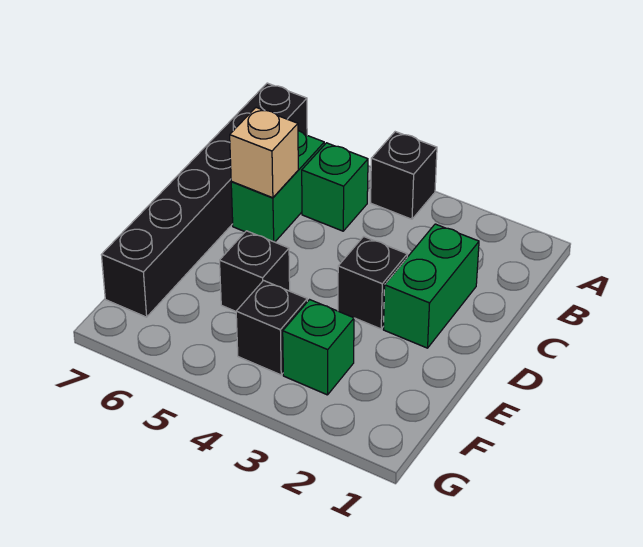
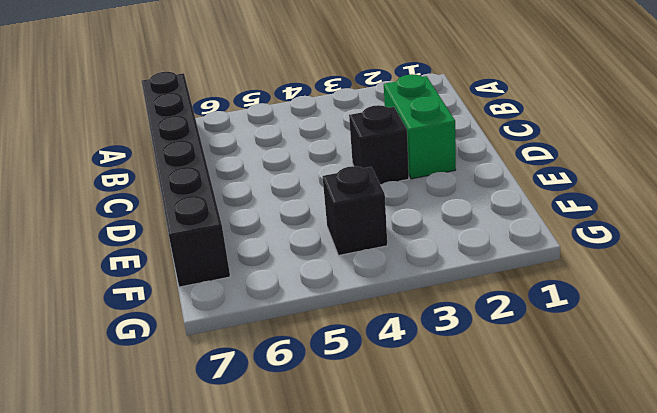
none -> black 1x1 brick [371,132,437,219]
none -> green 1x1 brick [302,143,368,231]

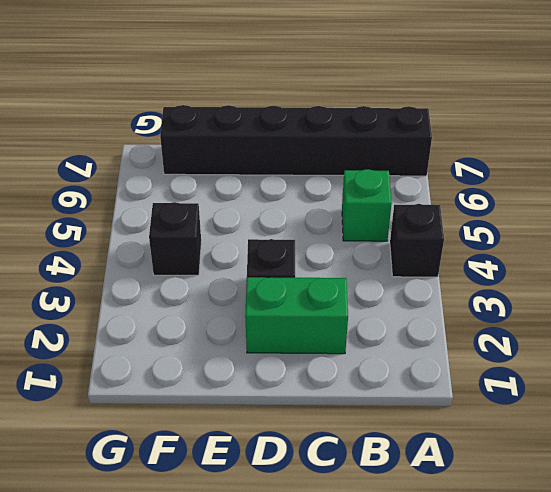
none -> green 1x2 brick [231,131,324,242]
none -> black 1x1 brick [220,231,290,311]

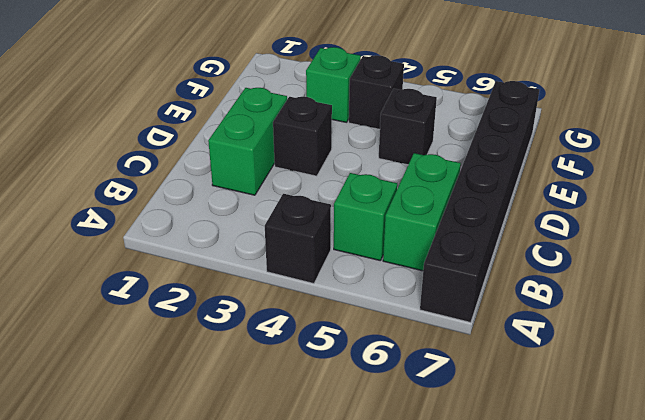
none -> tan 1x1 brick [230,108,298,198]

